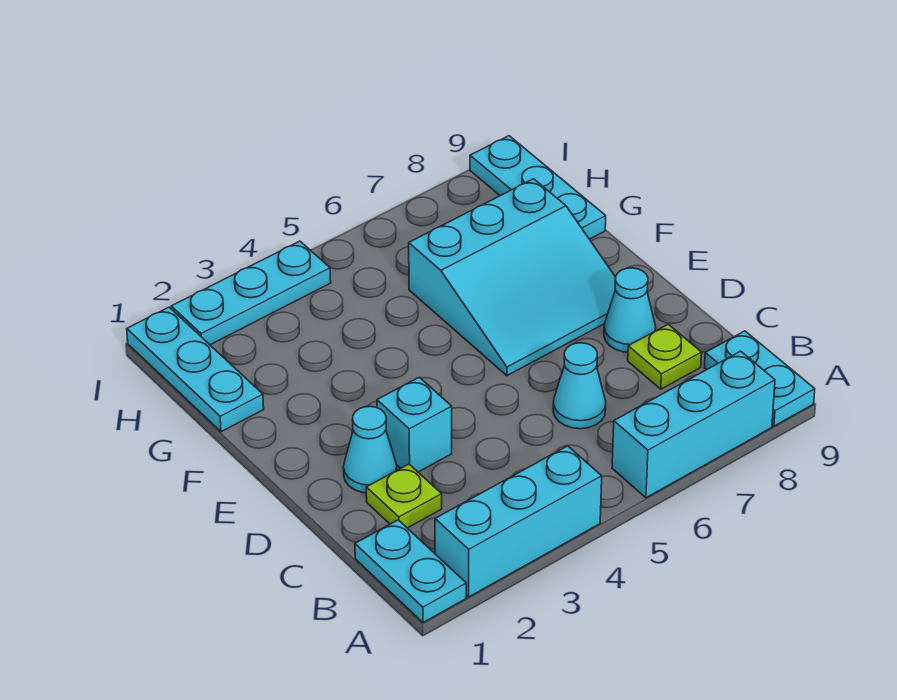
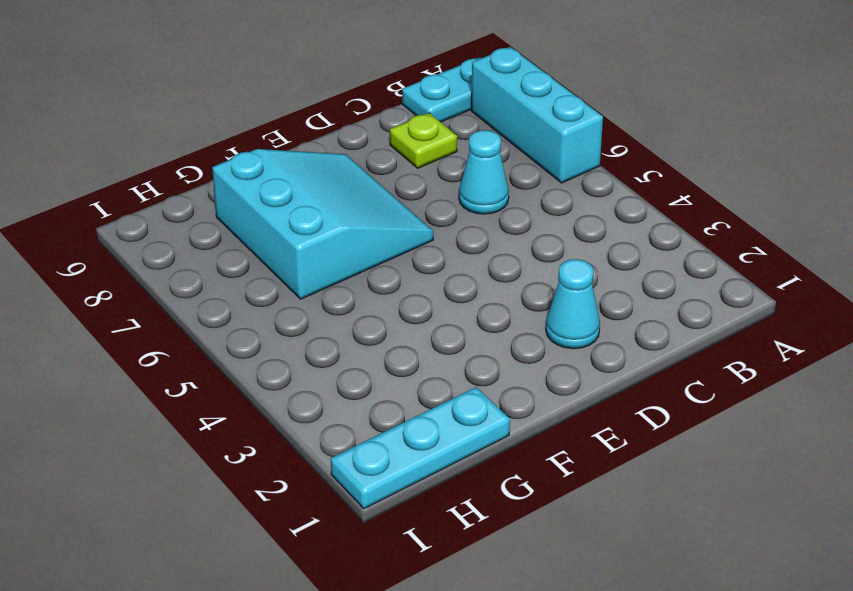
none -> cyan 1x2 plate [355,520,466,623]
none -> cyan 1x3 brick [435,446,602,597]
none -> lime 1x1 plate [366,464,442,528]

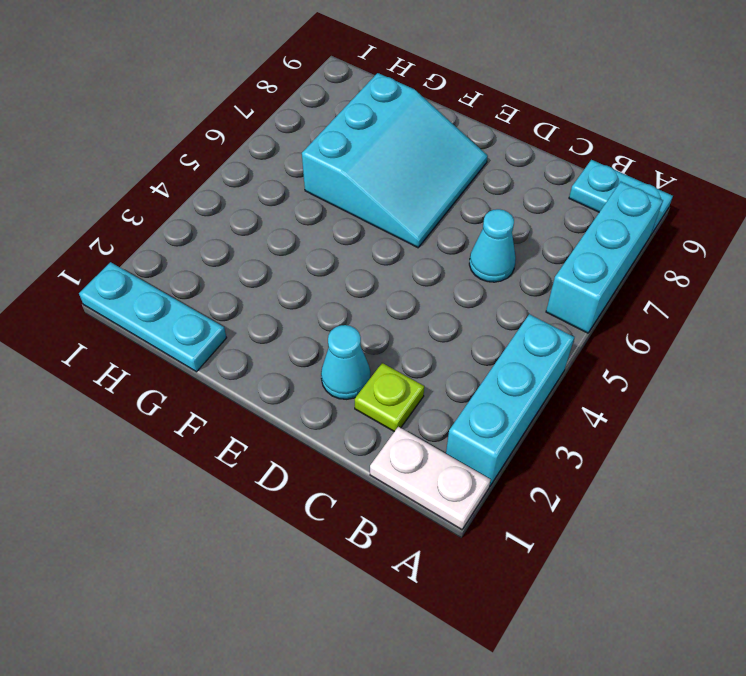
white 1x2 plate [370,427,491,530] -> cyan 1x2 plate [355,520,466,623]
none -> lime 1x1 plate [628,324,702,389]
none -> cyan 1x1 brick [377,377,452,472]
none -> cyan 1x1 cone [604,268,656,352]

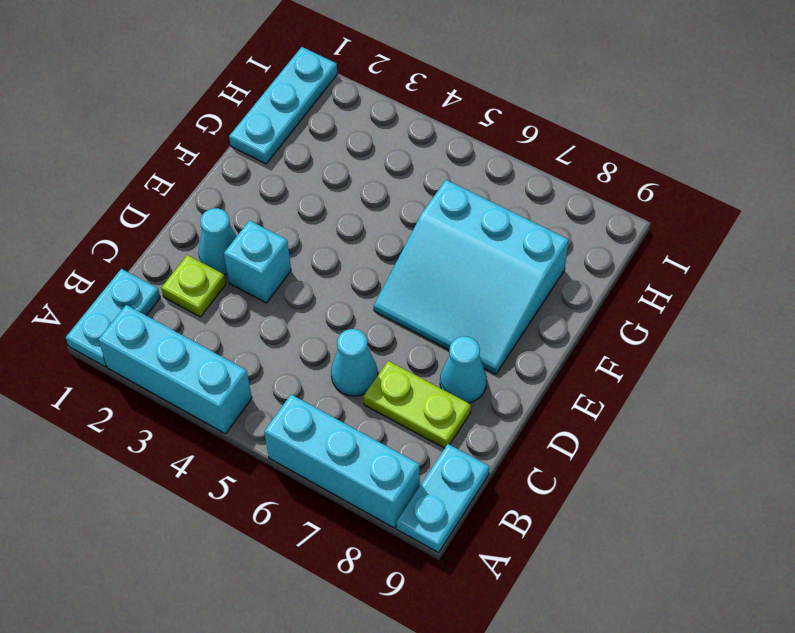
lime 1x2 plate [363,361,471,448] -> lime 1x1 plate [628,324,702,389]
none -> cyan 1x3 plate [470,136,606,239]
none -> cyan 1x3 plate [171,241,331,345]

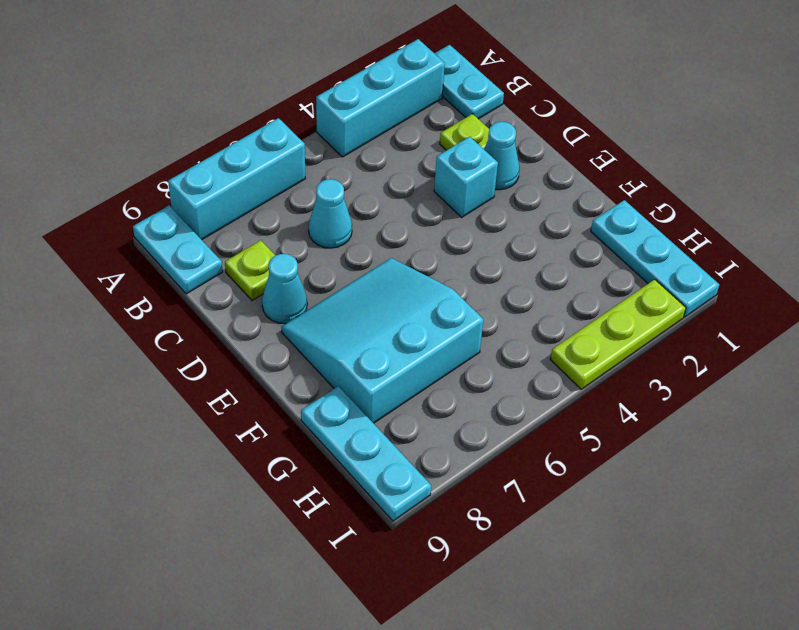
lime 1x3 plate [550,279,686,389] -> cyan 1x3 plate [171,241,331,345]

